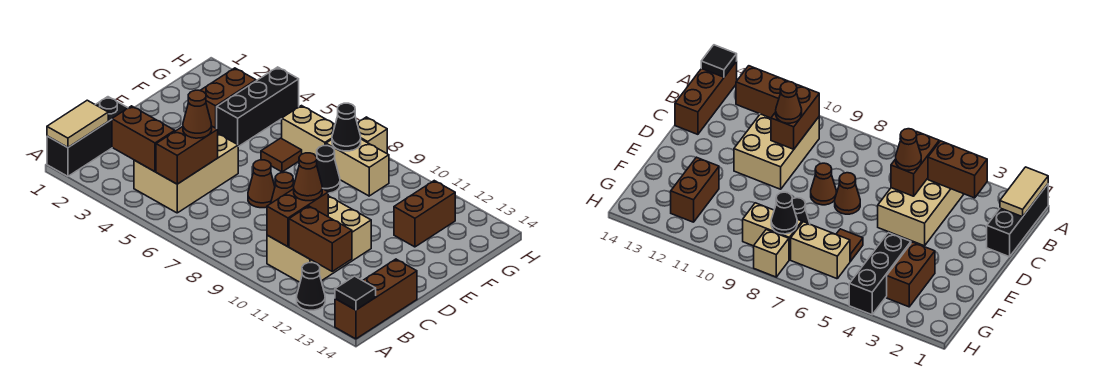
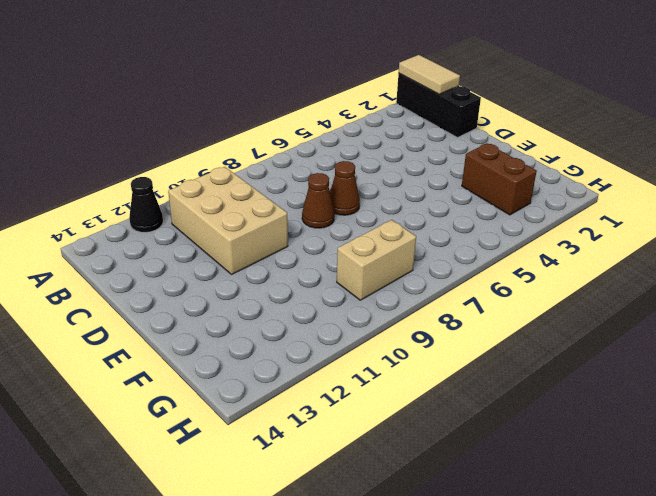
none -> brown 1x3 brick [335,259,417,339]
none -> tan 2x3 brick [134,134,238,213]
none -> black 1x3 brick [217,67,299,147]

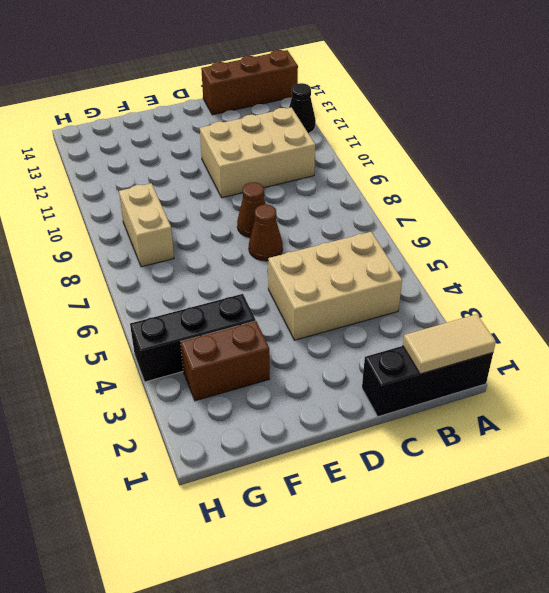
none -> brown 1x1 tile [261,138,302,172]
none -> black 1x1 cone [317,146,340,193]
none -> brown 1x2 brick [394,181,455,247]

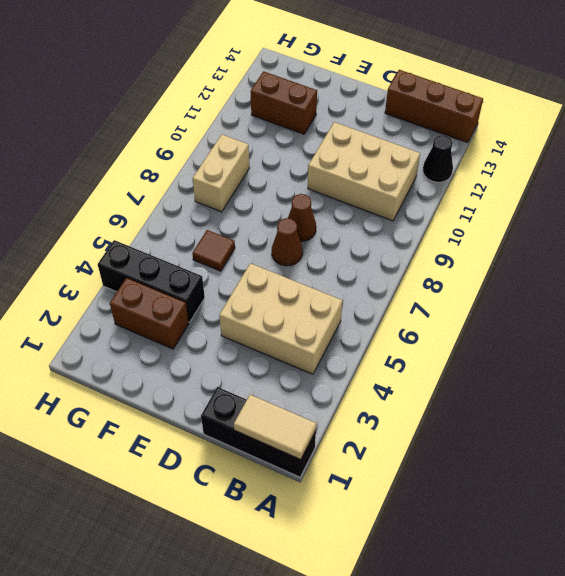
none -> black 1x1 cone [317,146,340,193]
none -> tan 1x2 brick [282,106,335,157]
none -> tan 1x1 brick [357,117,387,153]

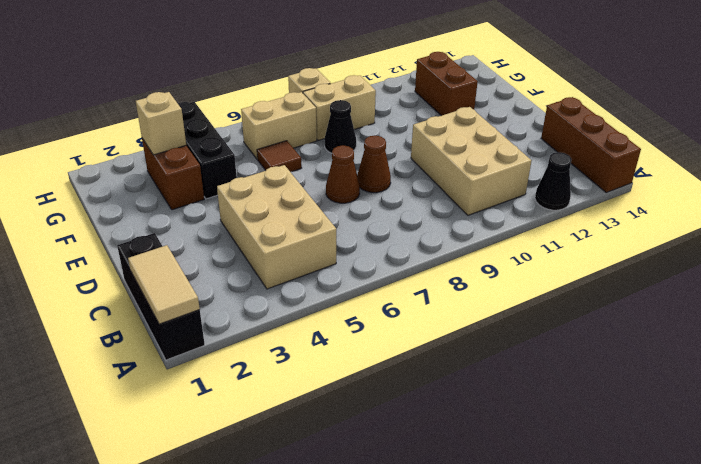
tan 1x1 brick [136,92,186,155] -> none
none -> black 1x1 tile [335,276,376,310]
none -> brown 1x2 brick [112,106,175,172]
none -> brown 1x2 brick [156,127,218,184]

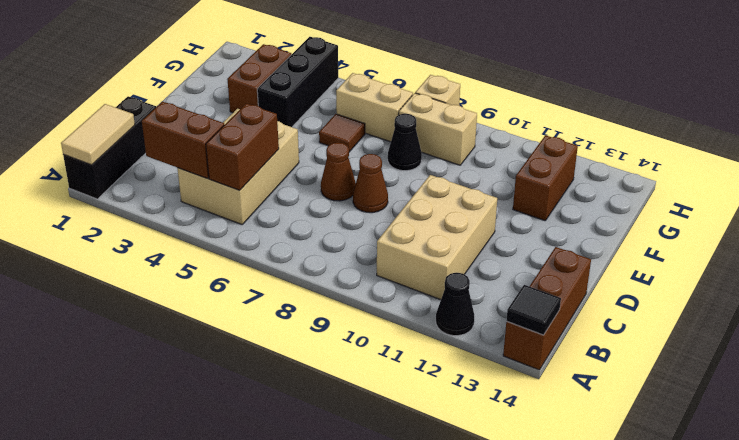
none -> brown 1x2 brick [267,189,328,247]
none -> brown 1x2 brick [289,206,352,271]
none -> black 1x1 cone [332,103,361,151]

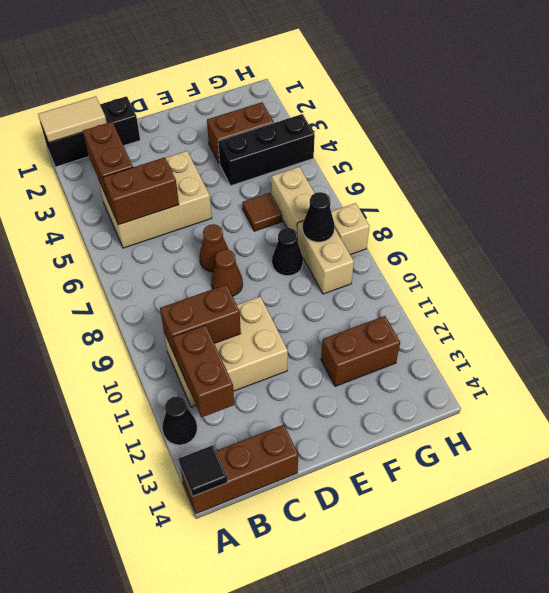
none -> brown 1x1 cone [183,90,212,138]
none -> brown 1x1 cone [294,153,322,201]

